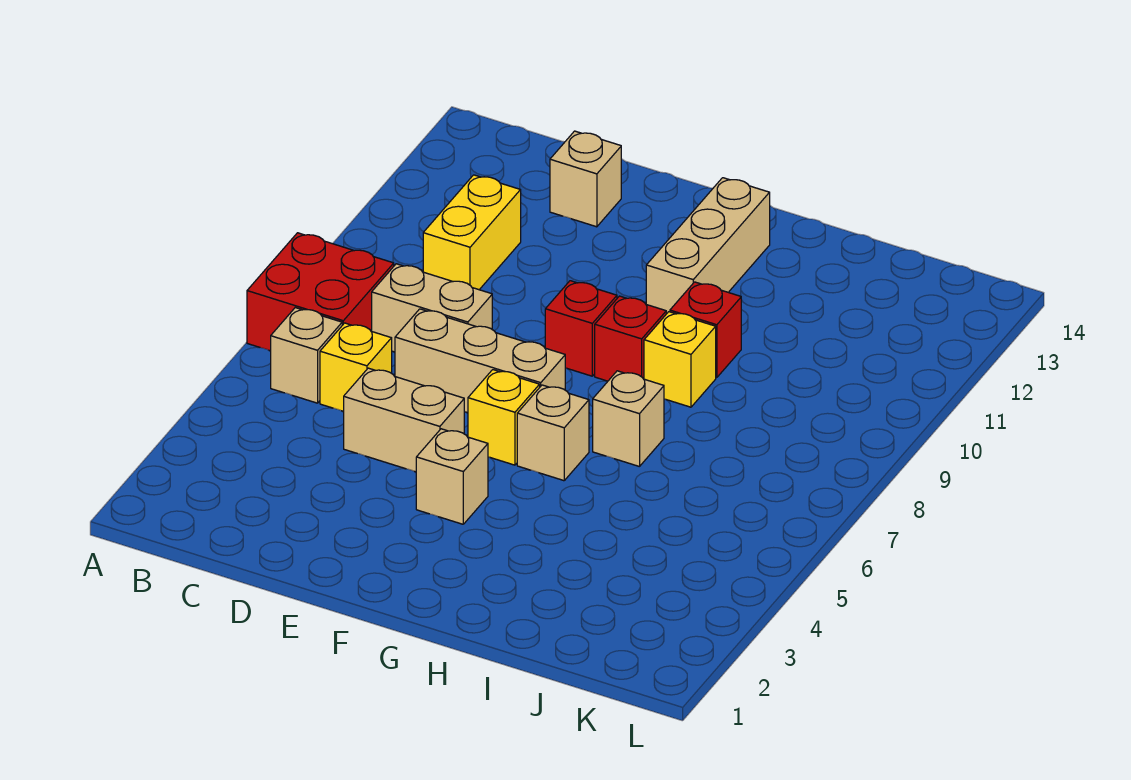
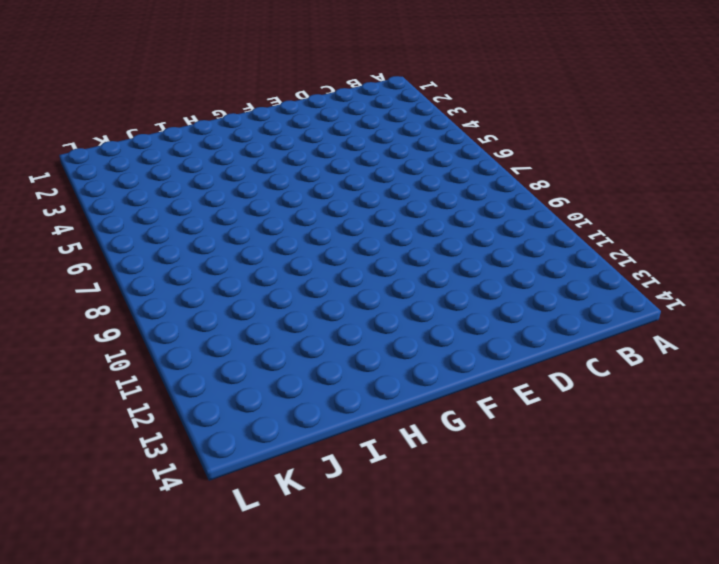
none -> red 2x2 brick [247,233,394,351]
none -> tan 1x1 brick [271,308,342,403]
none -> yellow 1x1 brick [320,323,392,411]

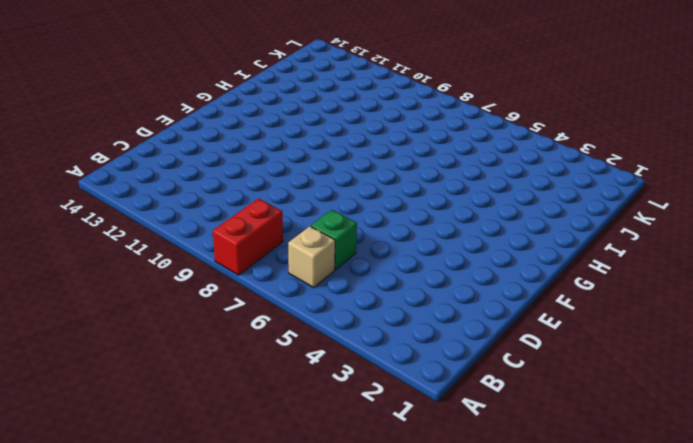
red 1x2 brick [213,198,283,275] -> red 2x2 brick [247,233,394,351]
green 1x1 brick [311,210,357,270] -> yellow 1x1 brick [320,323,392,411]
none -> tan 1x2 brick [372,264,492,352]
none -> yellow 1x2 brick [423,175,521,290]
none -> tan 1x2 brick [344,368,464,472]

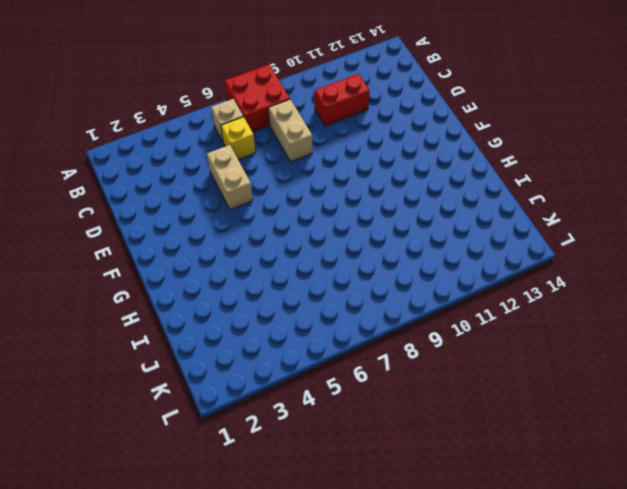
red 1x2 brick [315,74,370,126] -> yellow 1x2 brick [423,175,521,290]
none -> tan 1x3 brick [395,309,565,413]
none -> tan 1x1 brick [550,131,621,227]
none -> tan 1x1 brick [416,429,488,524]

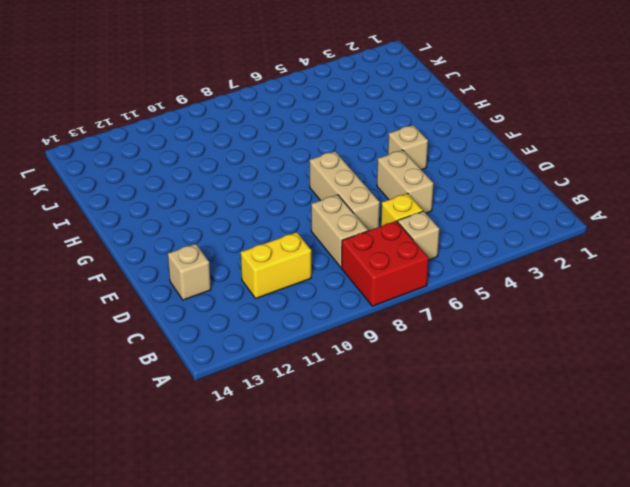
none -> yellow 1x1 brick [468,370,540,465]
none -> red 1x1 brick [545,281,617,376]
none -> tan 1x1 brick [517,385,589,481]

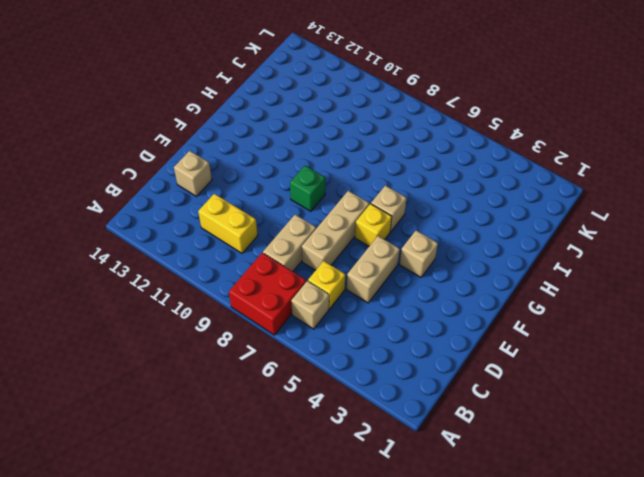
green 1x1 brick [290,166,325,211] -> red 1x1 brick [545,281,617,376]
none -> red 1x1 brick [595,296,666,381]
none -> tan 1x3 brick [646,178,770,314]
none -> tan 1x1 brick [593,371,664,467]

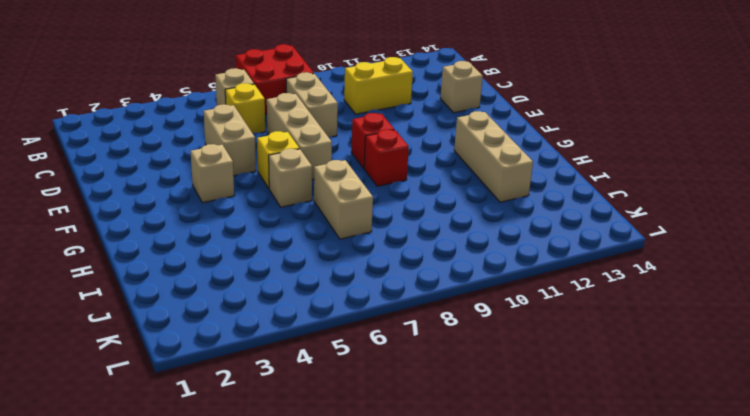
tan 1x3 brick [454,111,533,202] -> tan 1x3 brick turned to [646,178,770,314]
tan 1x2 brick [314,160,373,239] -> tan 1x1 brick [593,371,664,467]
none -> yellow 1x1 brick [644,312,716,407]
none -> red 1x1 brick [670,282,741,378]

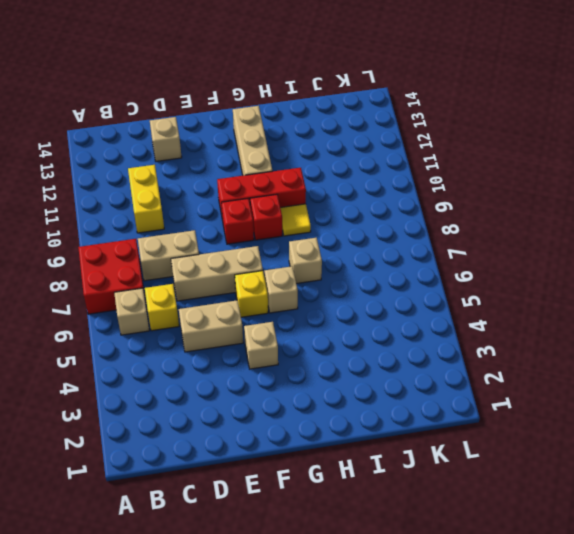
red 1x3 brick [217,168,306,220] -> red 1x1 brick [670,282,741,378]
yellow 1x1 tile [280,204,311,236] -> yellow 1x1 brick [644,312,716,407]

